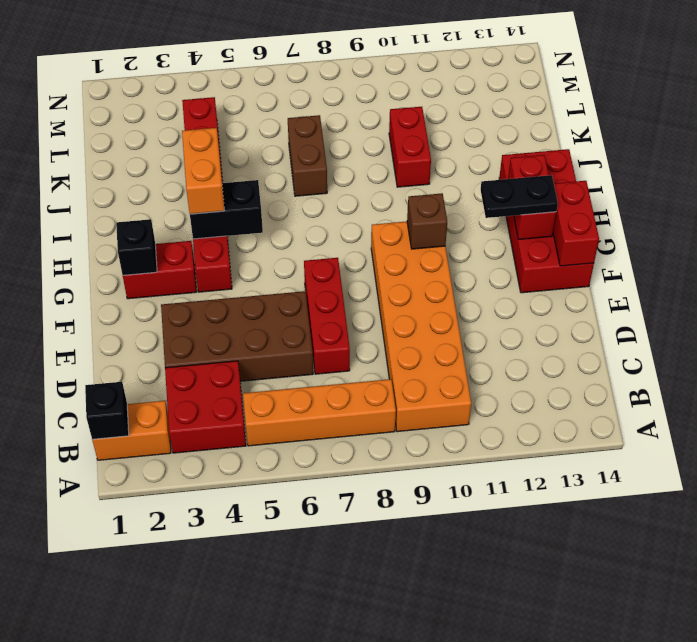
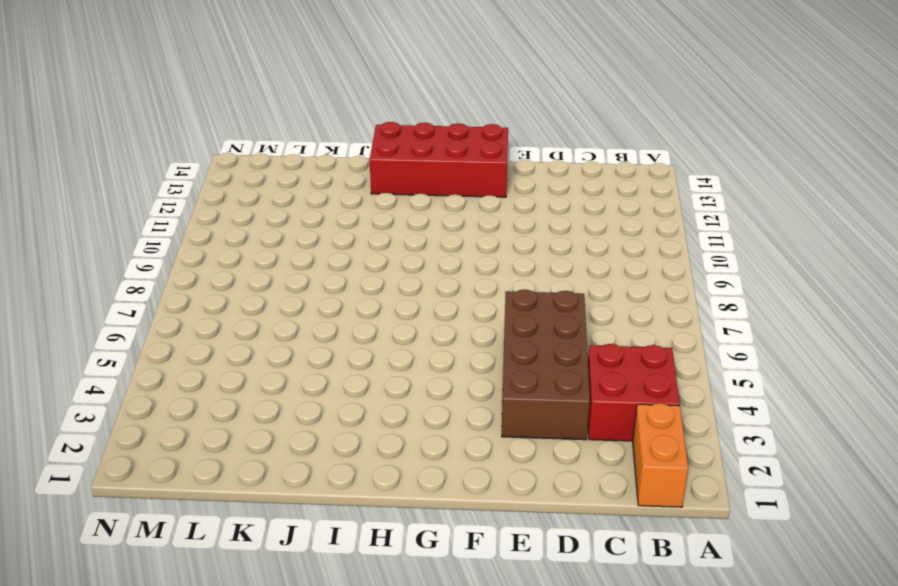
none -> orange 1x4 brick [243,379,396,446]
none -> orange 2x6 brick [371,221,471,432]
none -> red 1x3 brick [304,258,350,374]

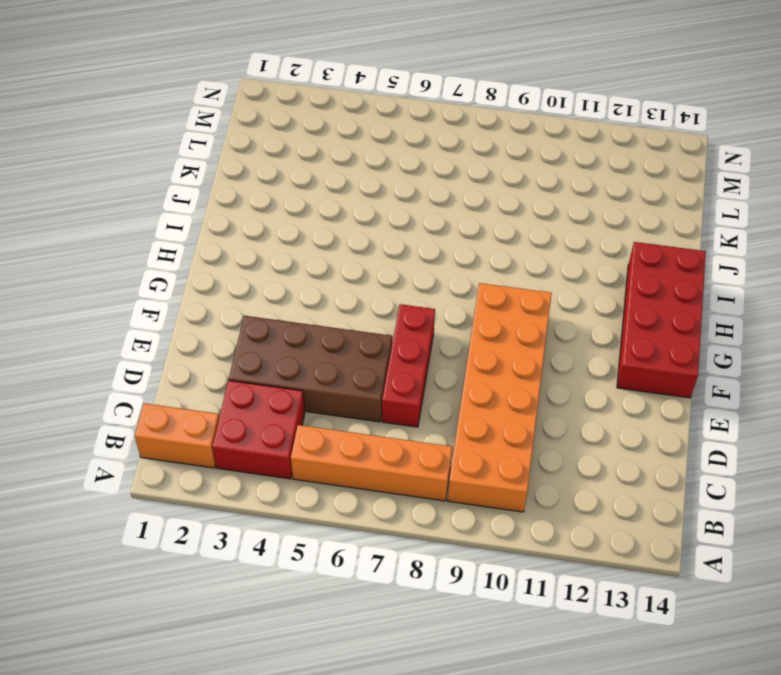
none -> red 1x2 brick [123,241,197,299]
none -> red 1x6 brick [182,97,232,292]
none -> brown 1x2 brick [288,115,327,196]

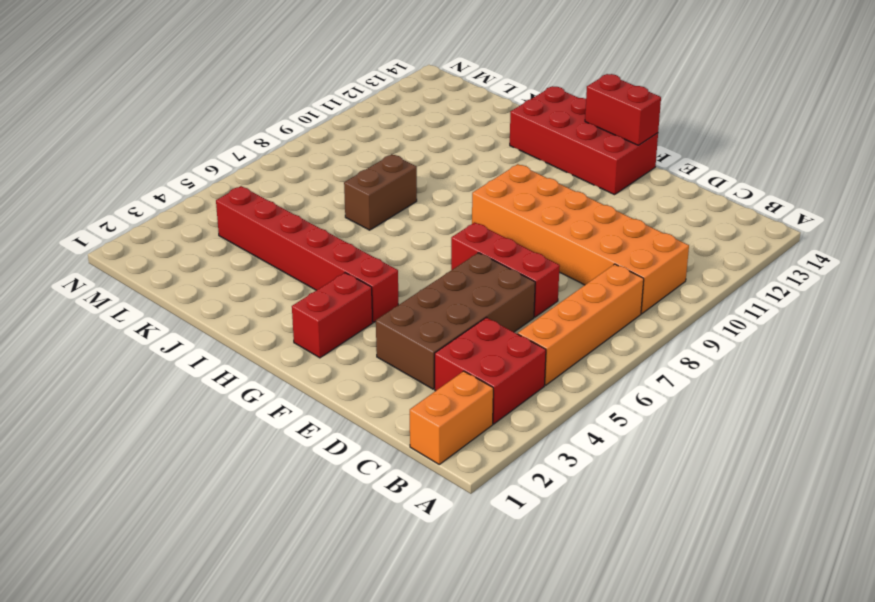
brown 1x2 brick [344,154,417,230] -> brown 1x2 brick turned to [288,115,327,196]
none -> red 1x2 brick [389,107,431,187]
none -> black 1x1 brick [85,382,129,439]
none -> black 1x1 brick [116,219,157,275]

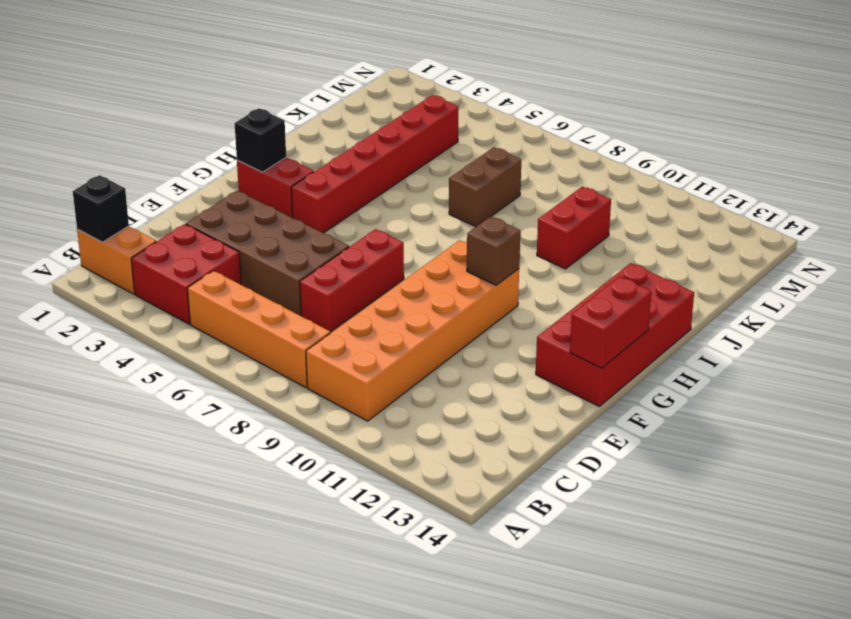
none -> red 1x2 brick [508,155,556,240]
none -> black 1x2 brick [190,180,263,239]
none -> black 1x2 plate [481,175,558,218]

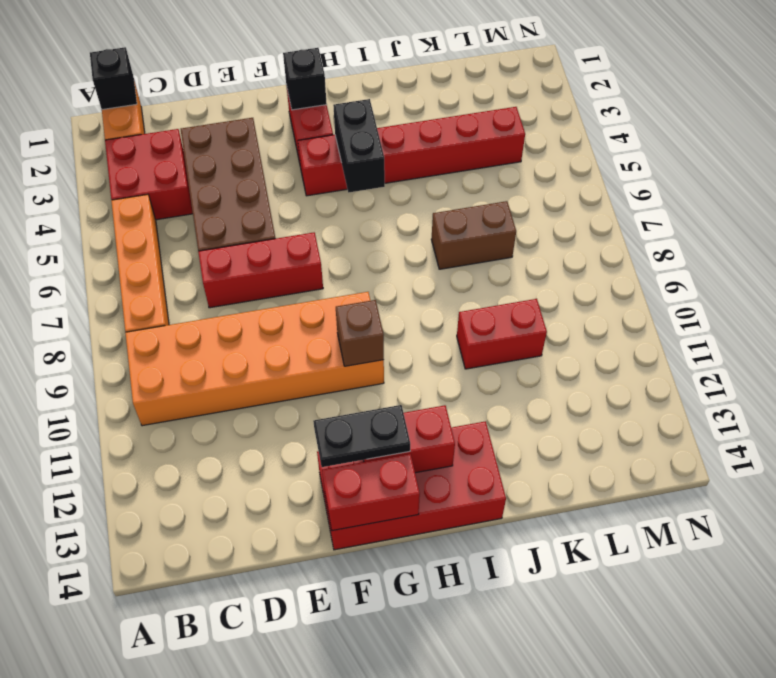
black 1x2 plate [313,405,410,467] -> black 1x2 plate turned to [481,175,558,218]
none -> orange 1x2 brick [182,128,224,214]

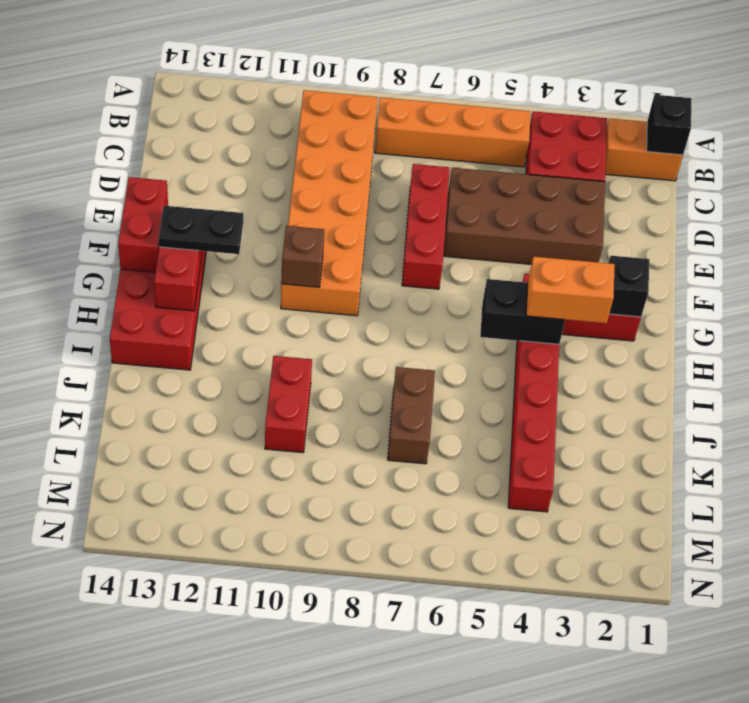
orange 1x2 brick [526,257,615,323] -> orange 1x2 brick turned to [182,128,224,214]

